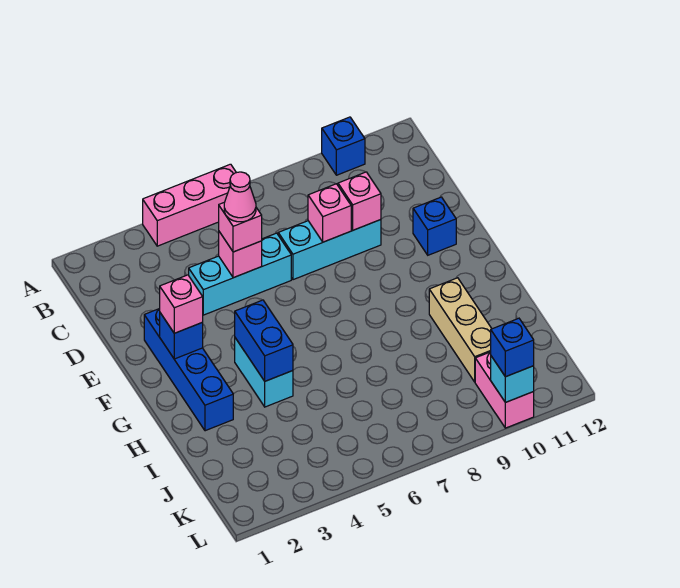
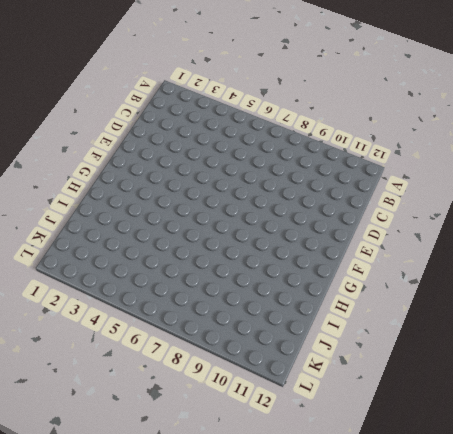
none -> pink 1x3 brick [143,164,236,246]
none -> blue 1x1 brick [322,117,365,175]
none -> cyan 1x3 brick [189,233,291,315]

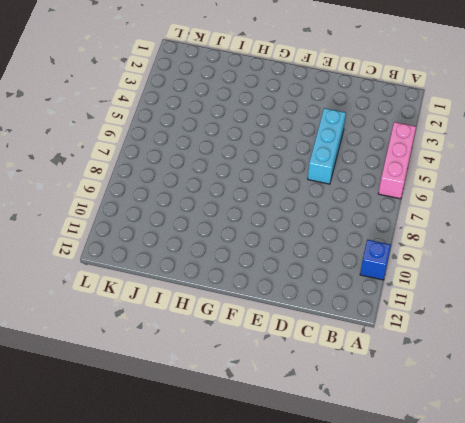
none -> cyan 1x3 brick [278,220,381,280]
none -> blue 1x4 brick [144,309,233,431]
none -> blue 1x1 brick [413,197,456,255]

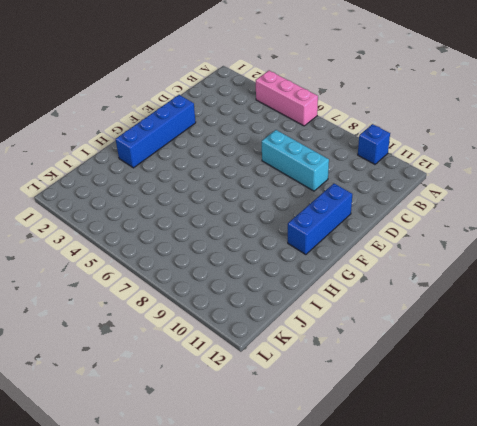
blue 1x3 brick [288,184,352,255] -> blue 1x1 brick [413,197,456,255]
none -> cyan 1x3 brick [189,233,291,315]
none -> cyan 1x2 brick [235,338,293,407]
none -> tan 1x3 brick [429,278,492,382]

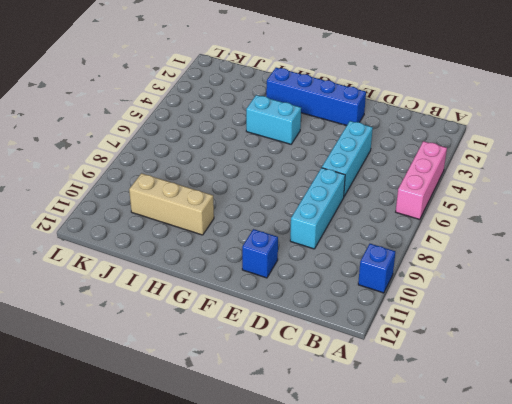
none -> pink 1x2 brick [475,352,534,428]
none -> pink 1x1 brick [219,232,262,278]
none -> pink 1x1 brick [308,184,351,242]

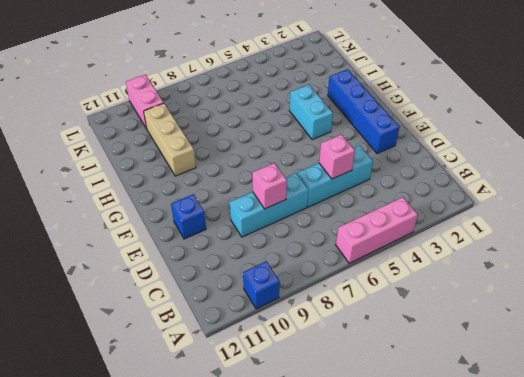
none -> pink 1x1 brick [338,172,381,230]
none -> blue 1x1 brick [160,313,203,359]
none -> blue 1x2 brick [235,300,293,381]

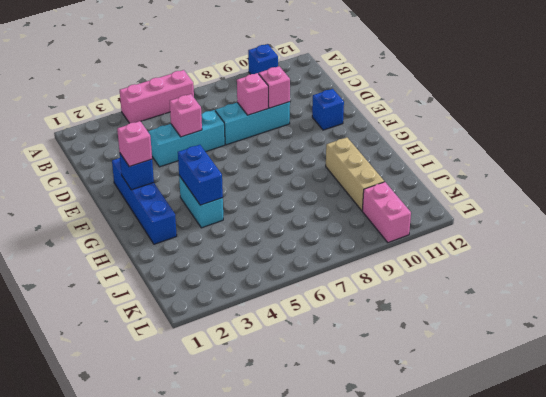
none -> cyan 1x1 brick [491,356,534,402]
none -> pink 1x1 brick [219,203,262,252]
none -> blue 1x1 brick [491,318,534,377]

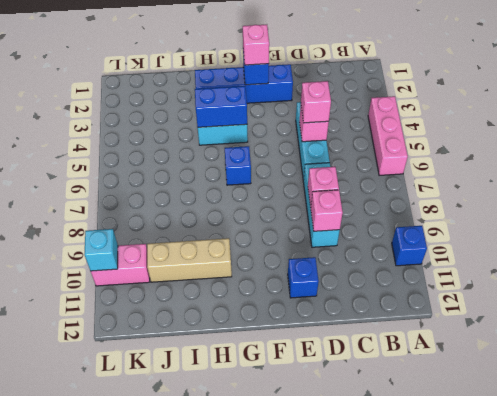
blue 1x1 brick [225,146,251,185] -> blue 1x1 brick moved to [491,318,534,377]
none -> pink 1x1 cone [224,172,256,222]

